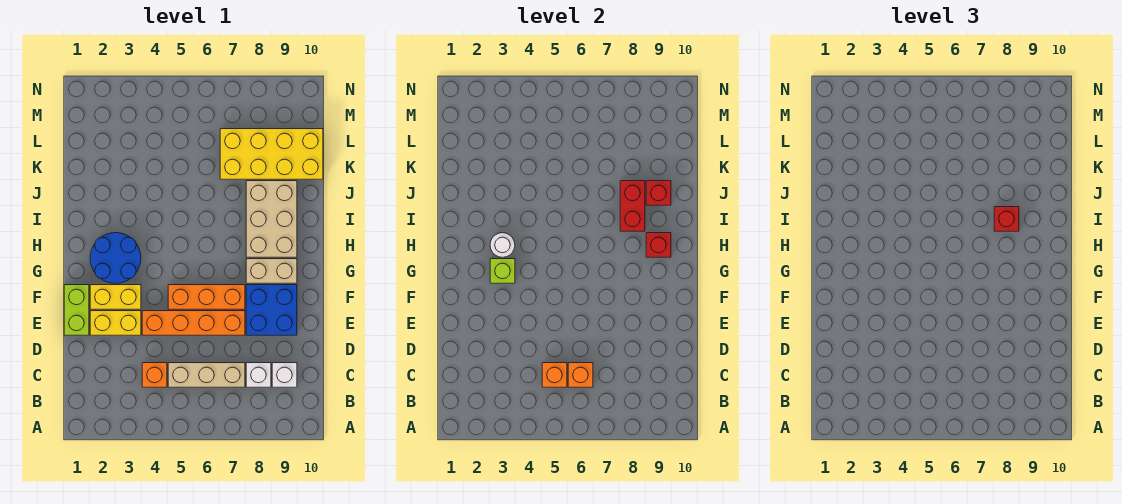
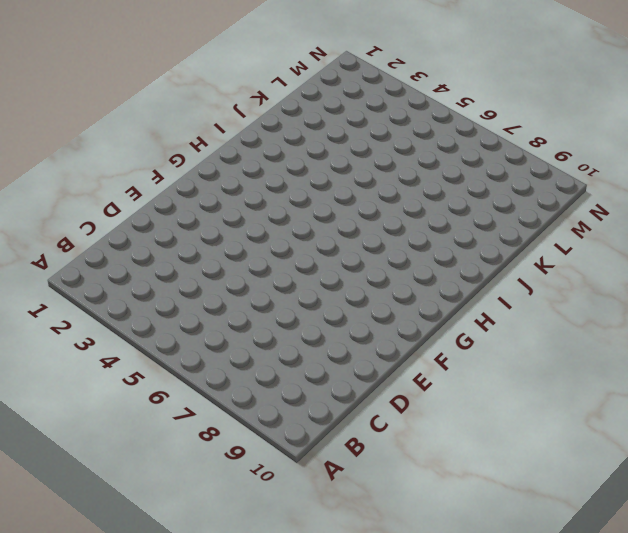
none -> orange 1x1 brick [142,363,167,387]
none -> tan 1x3 brick [168,363,245,387]
none -> white 1x1 brick [246,363,271,387]

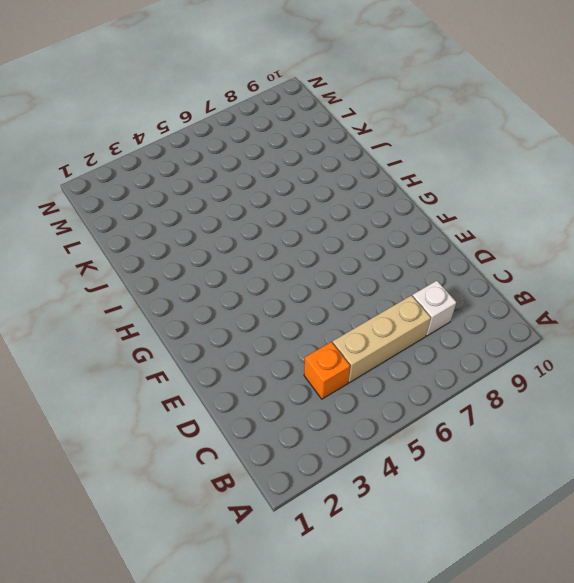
none -> white 1x1 brick [272,363,297,387]
none -> lime 1x2 brick [64,285,89,335]
none -> yellow 1x2 brick [90,311,141,335]

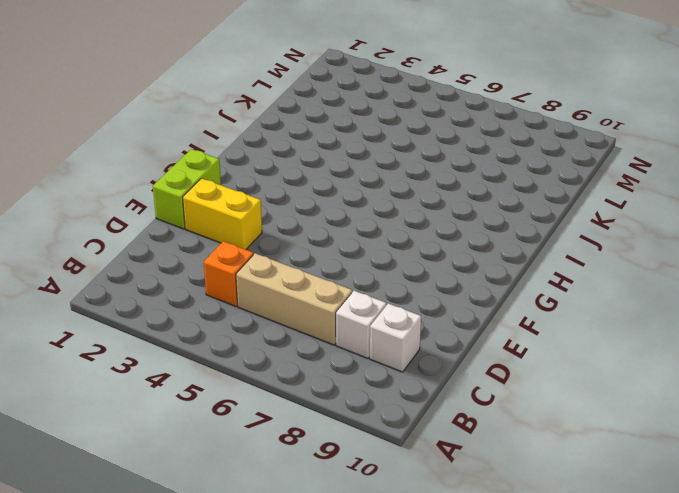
none -> orange 1x4 brick [142,311,245,335]
none -> blue 2x2 brick [246,285,297,335]
none -> yellow 1x2 brick [90,285,141,309]

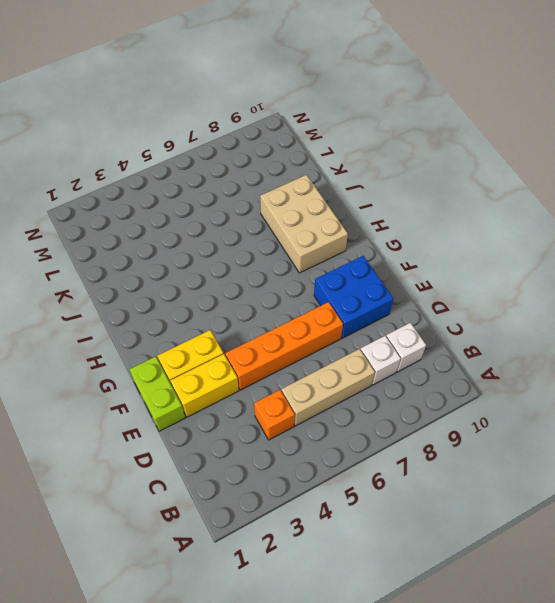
none -> orange 1x3 brick [168,285,245,309]
none -> blue 2x2 round brick [90,233,141,283]
none -> tan 1x2 brick [246,259,297,283]

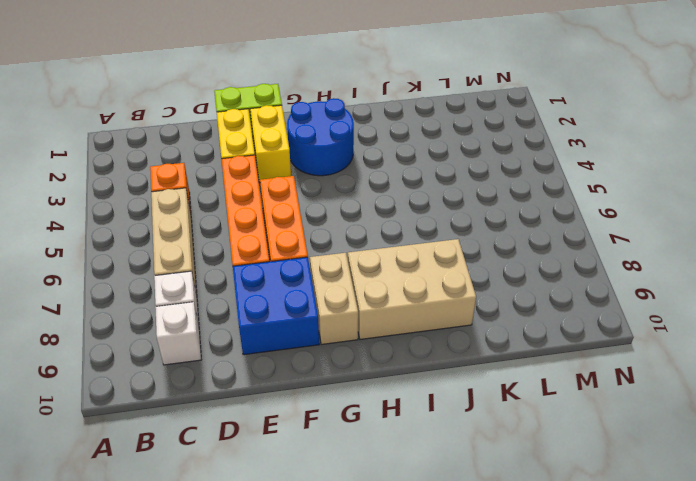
none -> yellow 2x4 brick [220,129,323,179]
none -> orange 1x1 brick [542,363,567,387]
none -> orange 1x1 brick [568,363,593,387]

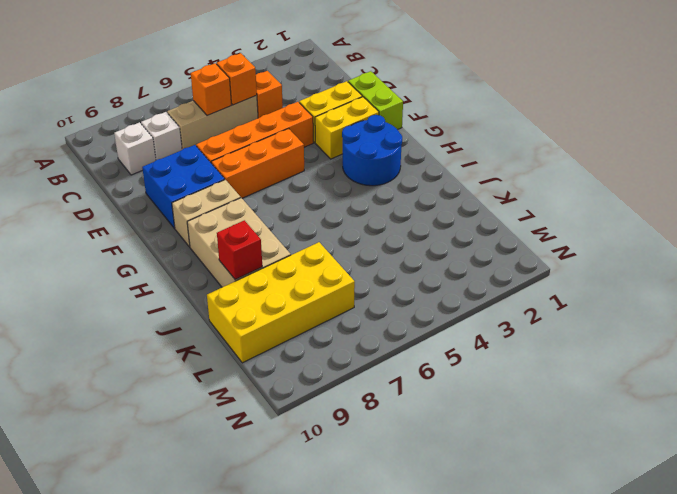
none -> lime 1x1 brick [490,259,515,283]
none -> white 1x1 round brick [490,233,515,257]
none -> red 1x1 brick [646,233,671,257]

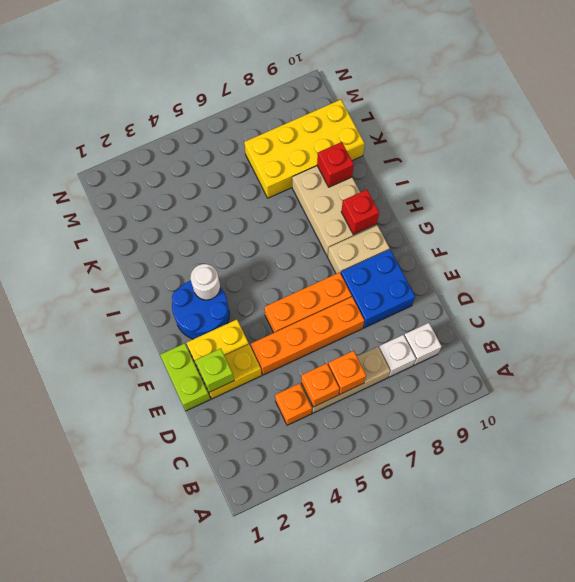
lime 1x1 brick [195,348,234,392] -> lime 1x1 brick moved to [490,259,515,283]
none -> red 1x2 brick [620,181,645,231]
none -> red 1x1 brick [994,207,1019,231]

